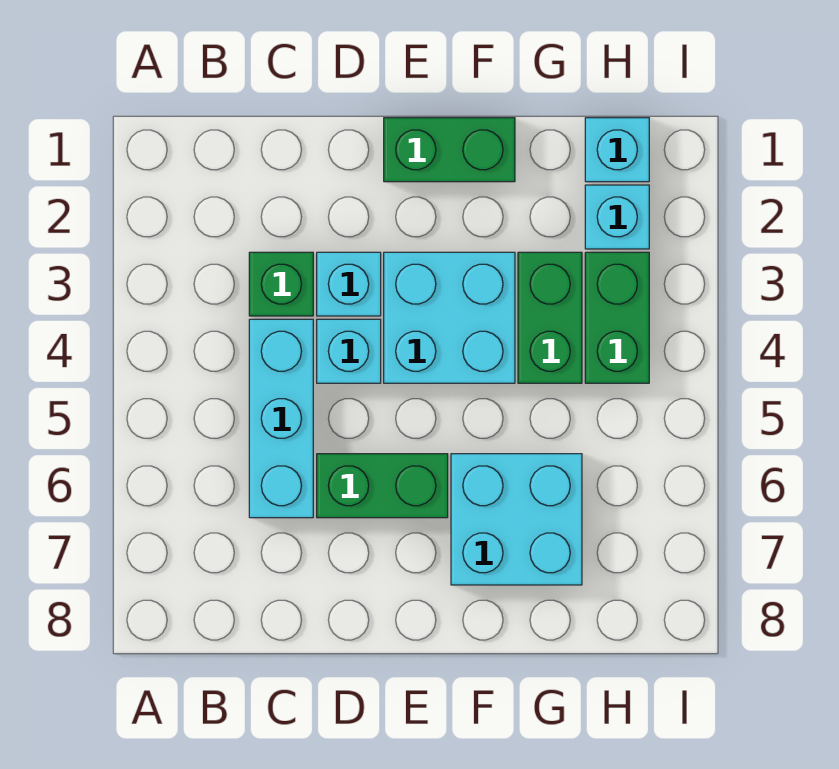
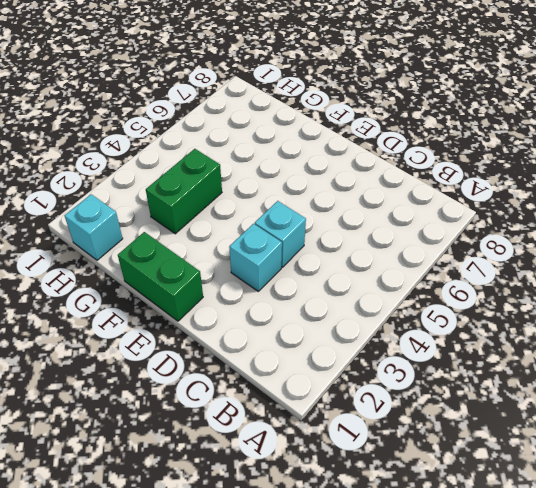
none -> green 1x1 brick [249,252,313,316]
none -> cyan 1x3 brick [249,319,313,518]
none -> green 1x2 brick [317,454,448,518]

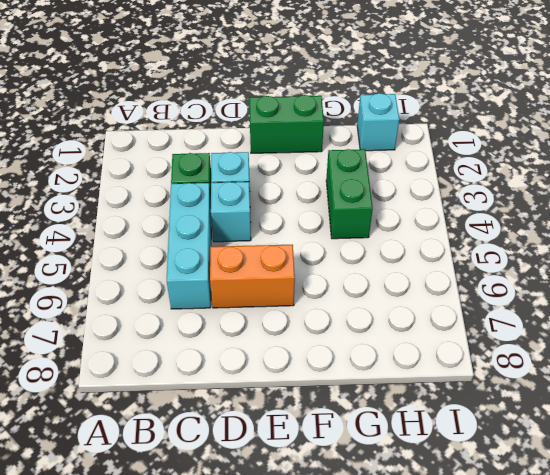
orange 1x2 brick [210,245,295,308] -> green 1x2 brick [317,454,448,518]
none -> cyan 2x2 brick [384,252,515,383]
none -> cyan 2x2 brick [451,454,582,585]
none -> cyan 1x1 brick [585,185,649,249]

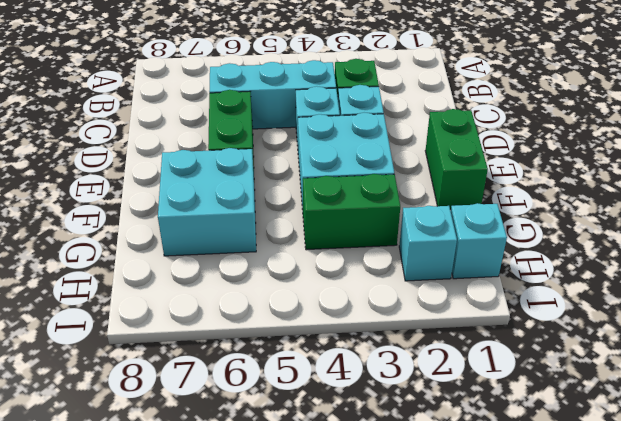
none -> green 1x2 brick [585,252,649,383]

